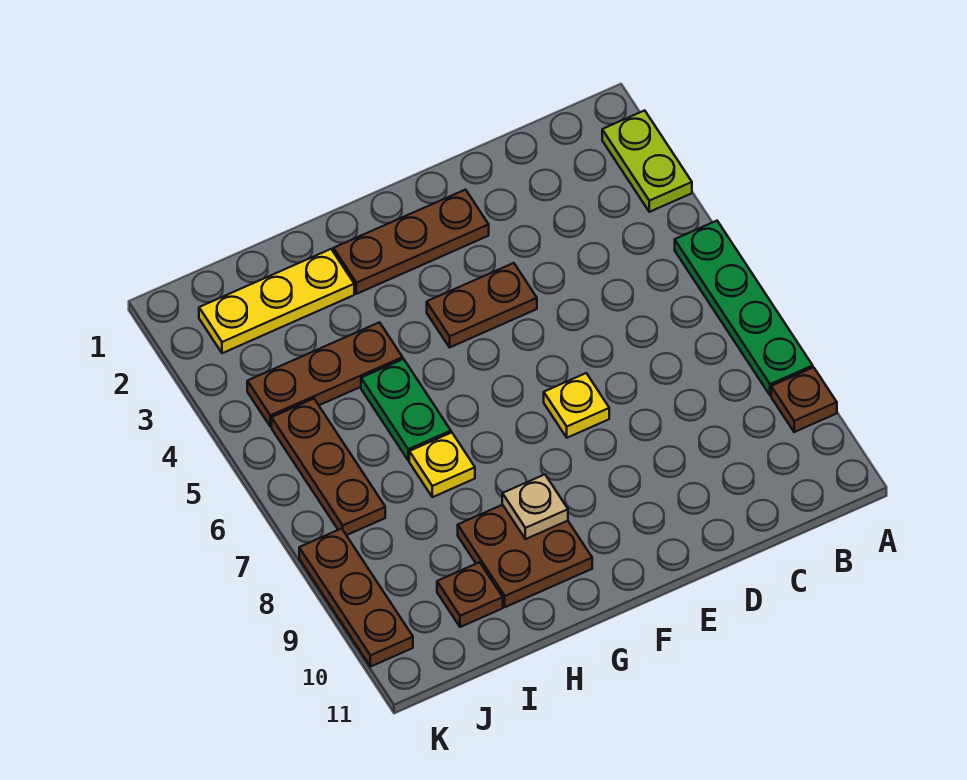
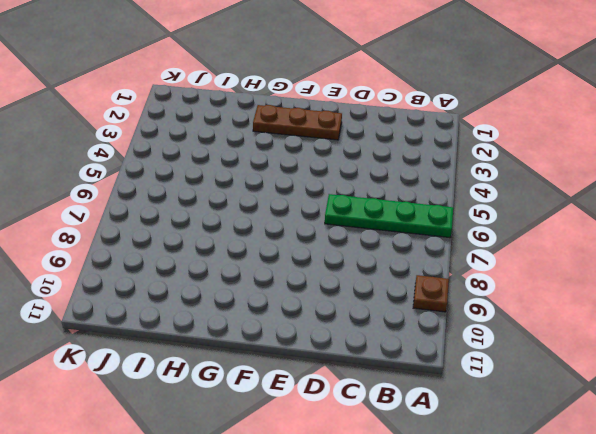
green 1x4 plate [325,194,453,238] -> green 1x4 plate turned to [675,221,813,395]
none -> lime 1x2 plate [602,110,692,212]
none -> brown 1x2 plate [427,263,537,347]
none -> yellow 1x1 plate [544,373,609,438]

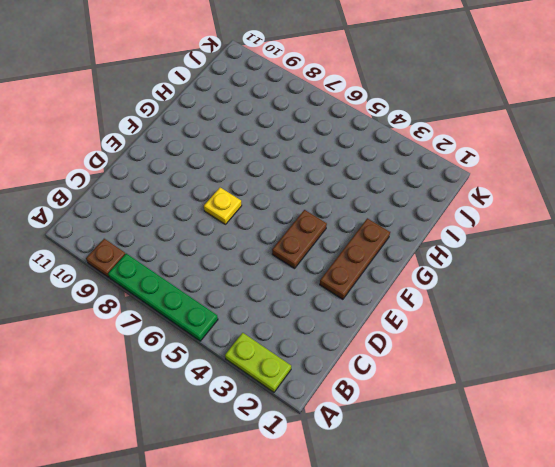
none -> brown 2x2 plate [458,505,592,607]
none -> yellow 1x3 plate [199,249,354,353]
none -> brown 1x3 plate [247,322,403,427]

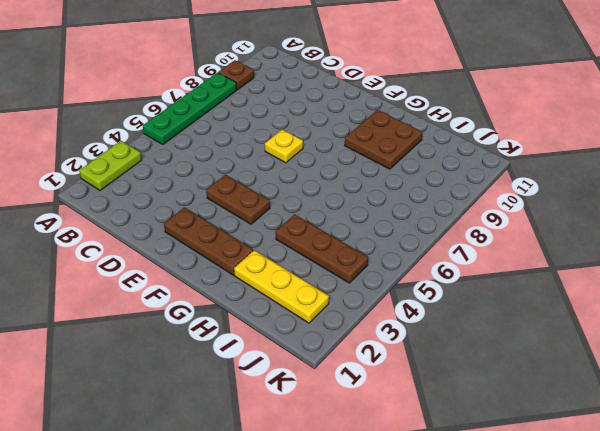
none -> green 1x2 plate [361,359,451,460]
none -> yellow 1x1 plate [409,433,475,497]
none -> brown 1x1 plate [437,562,503,627]

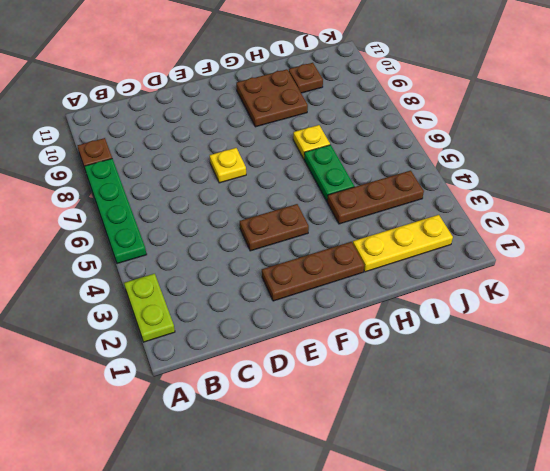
none -> brown 1x3 plate [272,399,385,535]
none -> brown 1x3 plate [299,528,413,667]
none -> tan 1x1 plate [502,475,568,539]

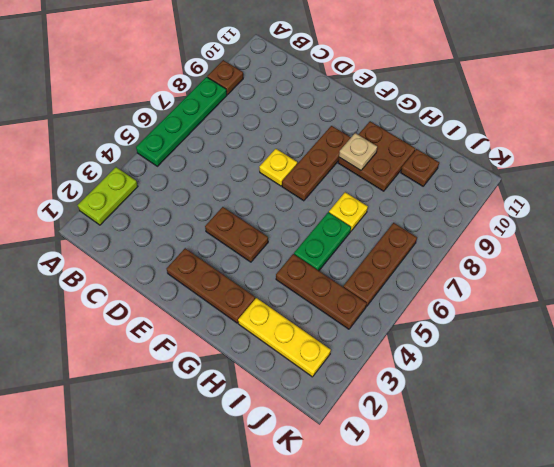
brown 1x3 plate [282,126,351,201] -> brown 1x3 plate moved to [299,528,413,667]

